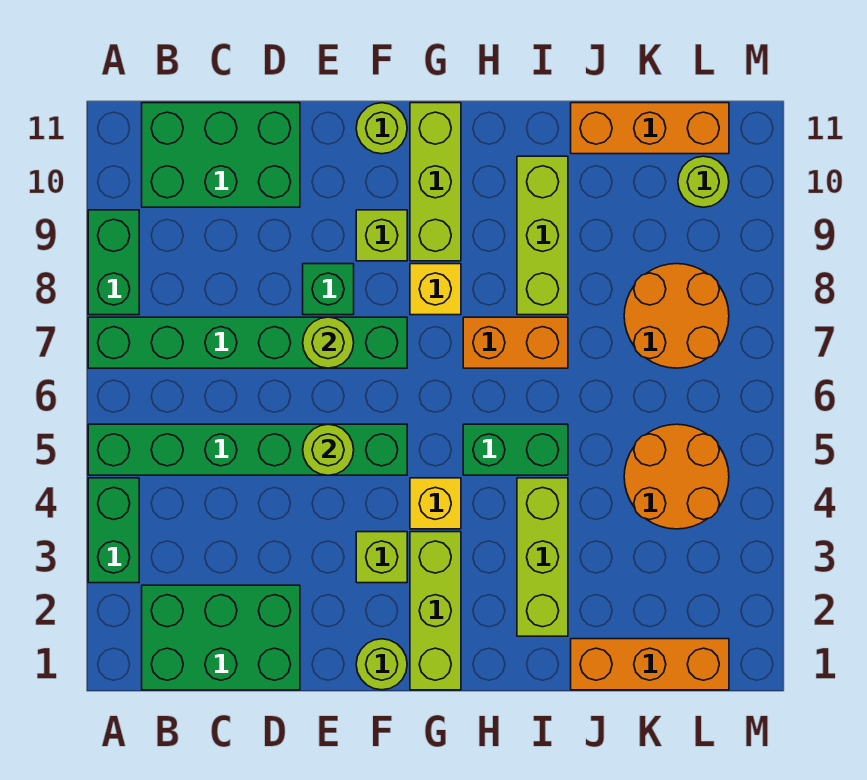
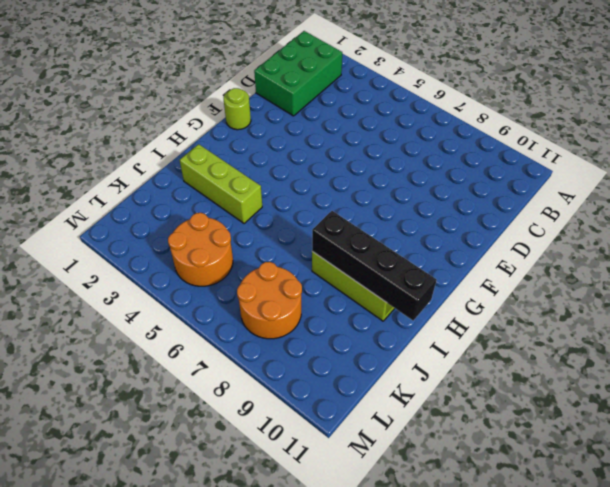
black 1x4 brick [312,211,437,321] -> none
none -> green 1x2 brick [88,478,139,583]
none -> green 1x6 brick [88,424,407,475]
none -> green 1x6 brick [88,317,407,368]

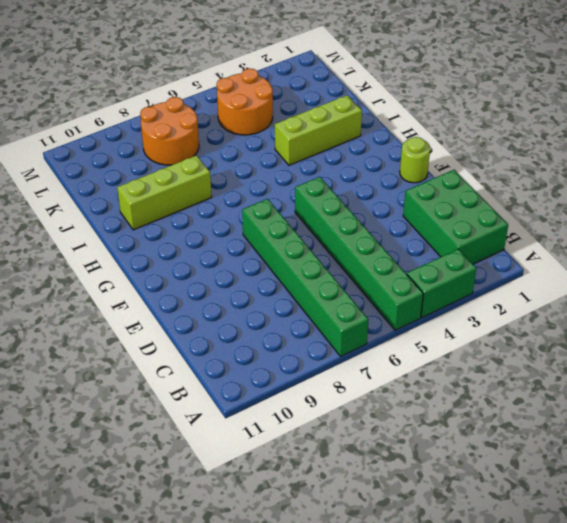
none -> green 1x2 brick [88,210,139,315]
none -> green 2x3 brick [142,103,300,207]
none -> green 1x1 brick [303,264,354,315]

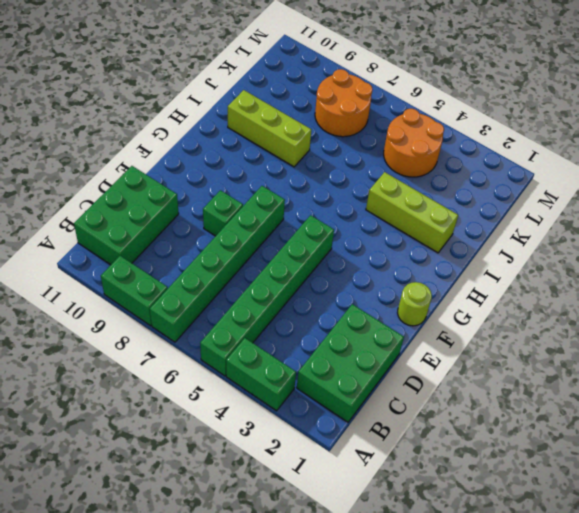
none -> lime 1x1 brick [356,532,407,583]
none -> lime 1x1 brick [356,210,407,261]
none -> lime 1x1 round brick [356,103,407,154]

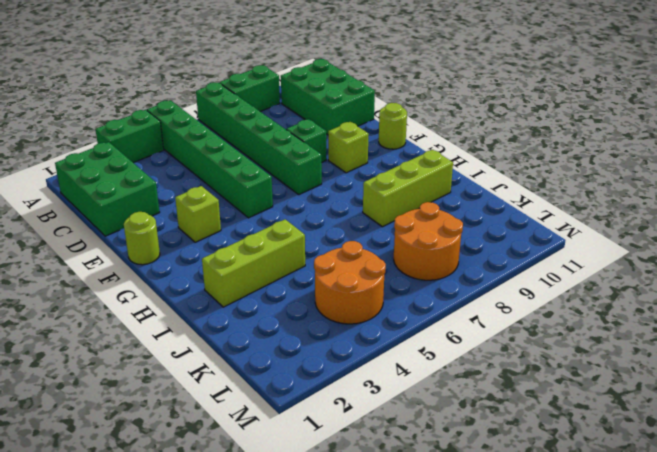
none -> lime 1x3 brick [410,532,461,690]
none -> yellow 1x1 brick [410,478,461,529]
none -> yellow 1x1 brick [410,264,461,315]

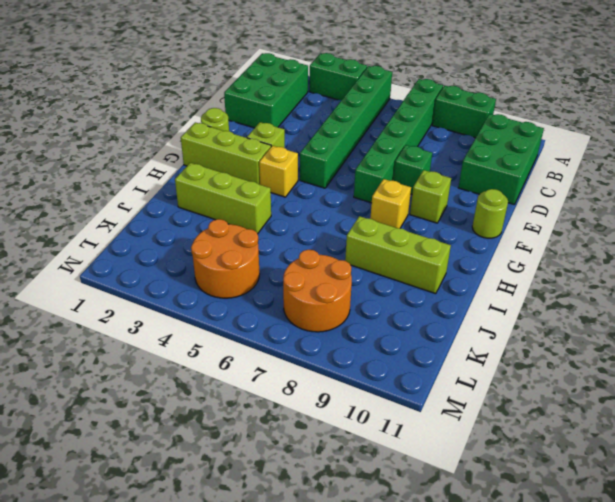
none -> lime 1x3 brick [410,103,461,261]
none -> green 1x2 brick [463,424,568,475]
none -> orange 1x2 brick [463,317,568,368]

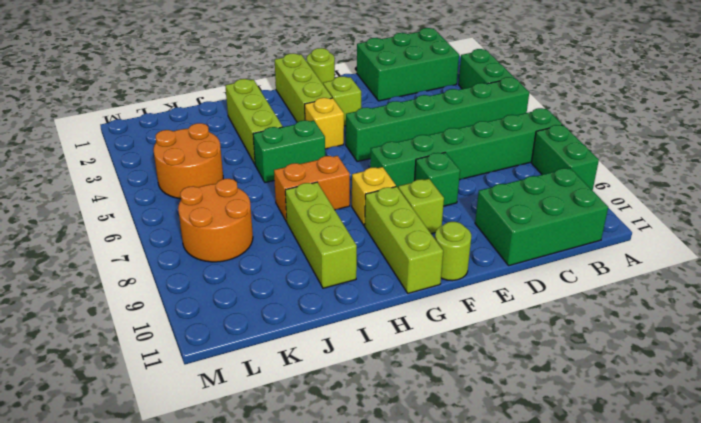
none -> orange 1x3 brick [571,639,729,690]
none -> orange 1x3 brick [571,103,729,154]
none -> lime 1x1 round brick [678,156,729,207]

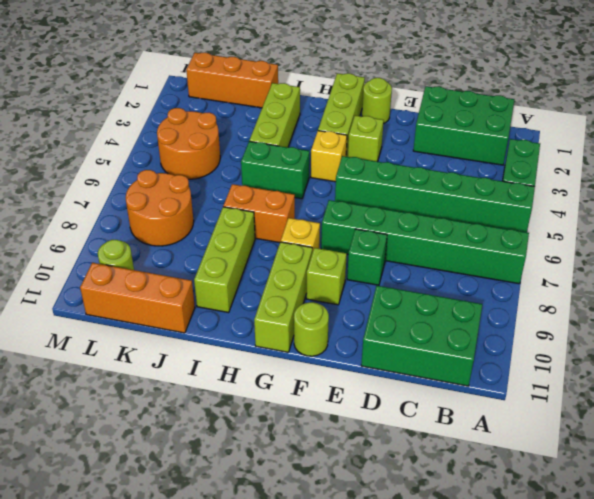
none -> green 1x2 brick [88,210,139,315]
none -> lime 1x1 round brick [303,424,354,475]
none -> lime 1x1 round brick [303,317,354,368]

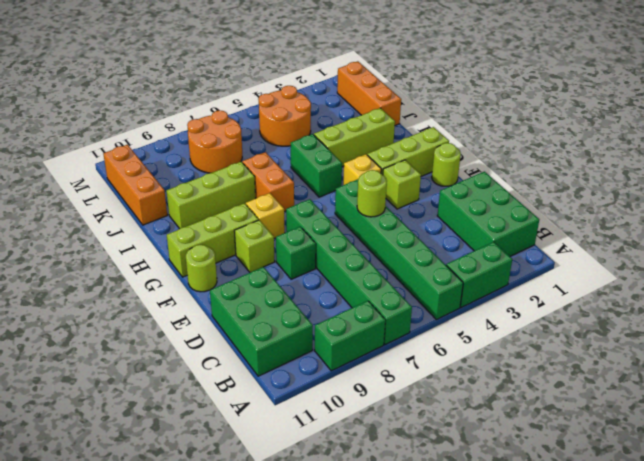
none -> lime 1x1 round brick [678,156,729,207]
none -> lime 1x1 round brick [303,317,354,368]

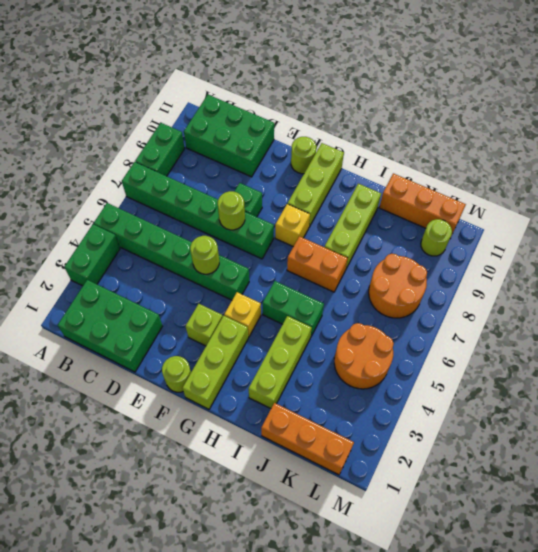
none -> lime 1x1 brick [356,210,407,261]

